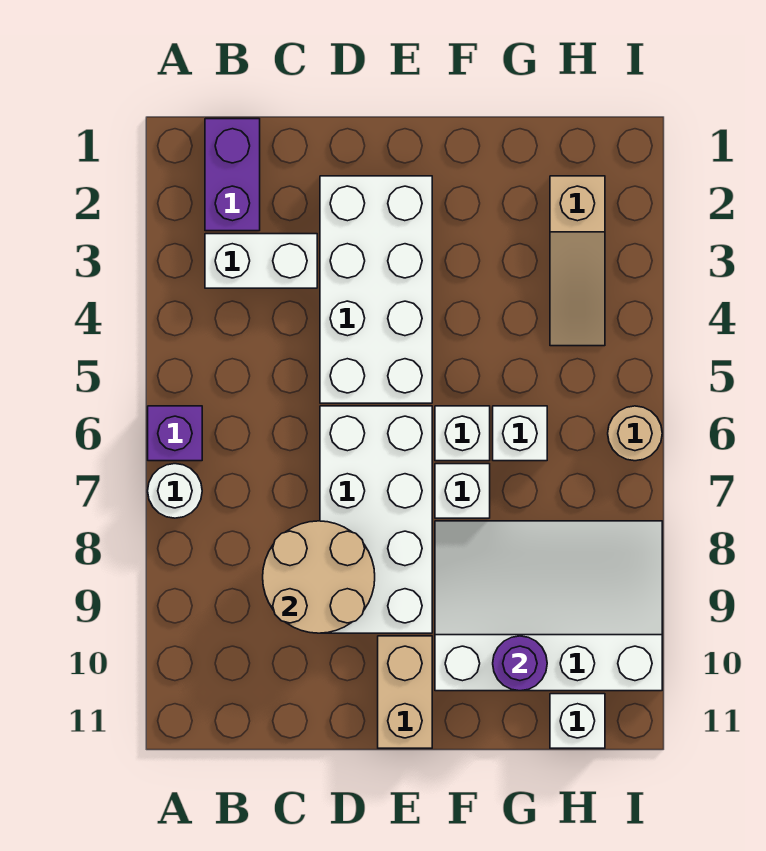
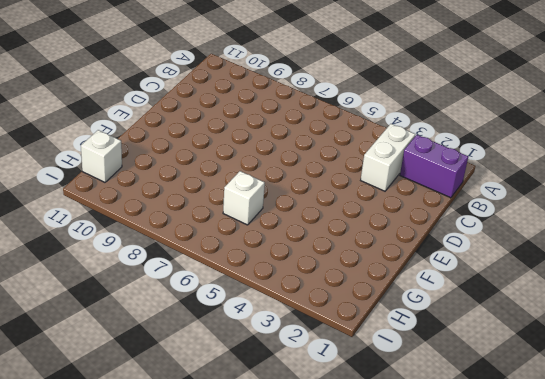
none -> purple 1x1 brick [148,406,202,461]
none -> white 1x1 round brick [148,464,202,518]
none -> white 2x4 brick [320,176,432,403]

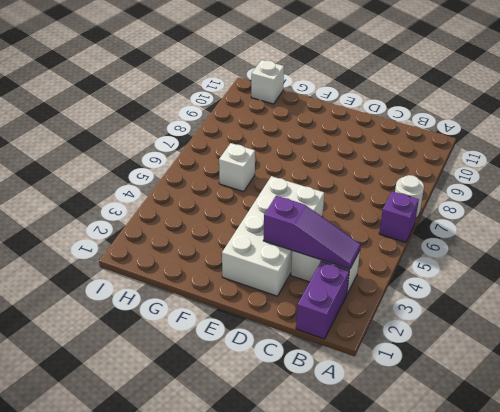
purple 1x3 slope [263,196,361,269] -> none
none -> white 2x4 brick [320,406,432,633]
none -> tan 1x2 brick [378,636,432,748]
none -> white 1x1 brick [435,406,490,461]

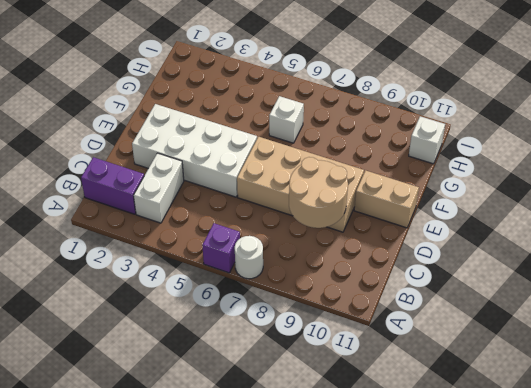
tan 2x4 brick [237,137,364,232] -> white 2x4 brick [320,406,432,633]
none -> white 1x1 brick [435,406,490,461]
none -> white 1x1 brick [435,464,490,518]
none -> white 3x4 slope [435,521,662,691]

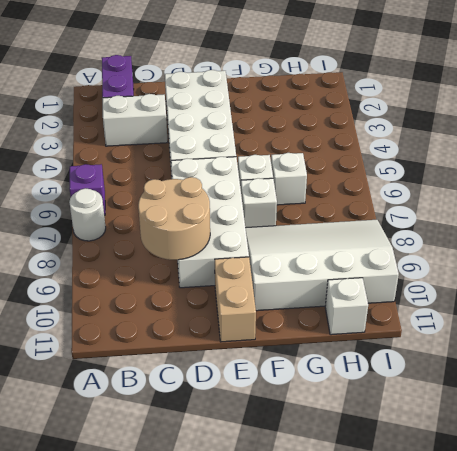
none -> tan 1x3 slope [550,176,605,346]
none -> tan 1x1 round brick [608,406,662,461]
none -> purple 1x1 round brick [493,636,547,691]

